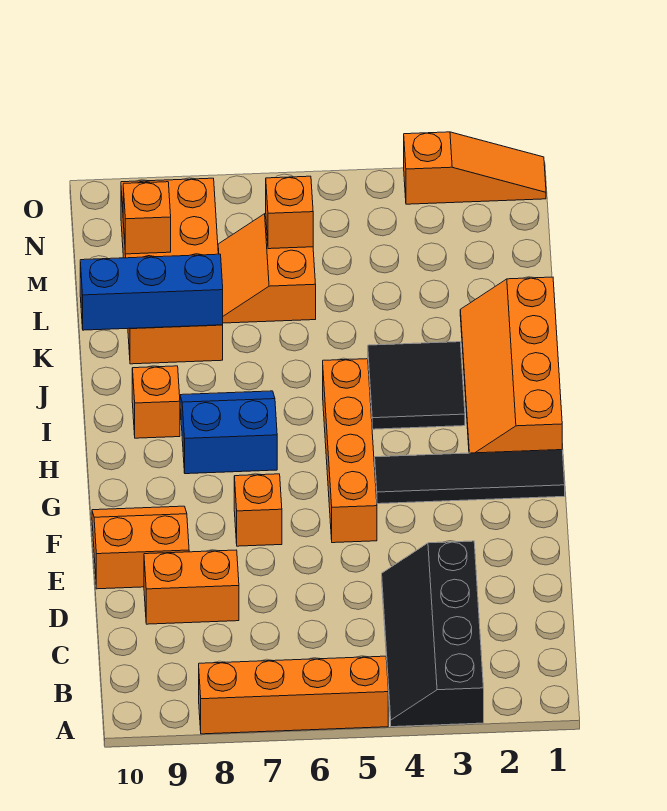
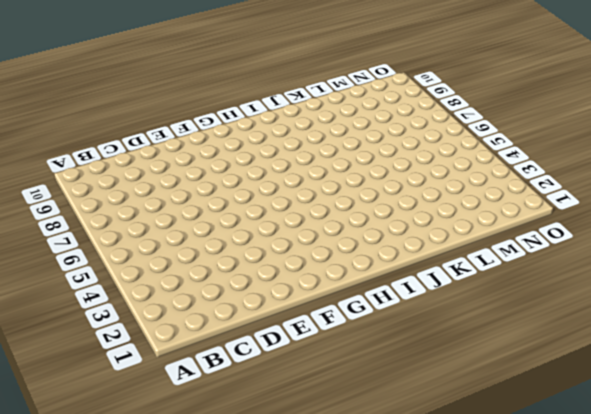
none -> black 2x4 slope [382,541,484,727]
none -> orange 1x4 brick [199,656,388,734]
none -> orange 1x2 brick [144,550,239,624]

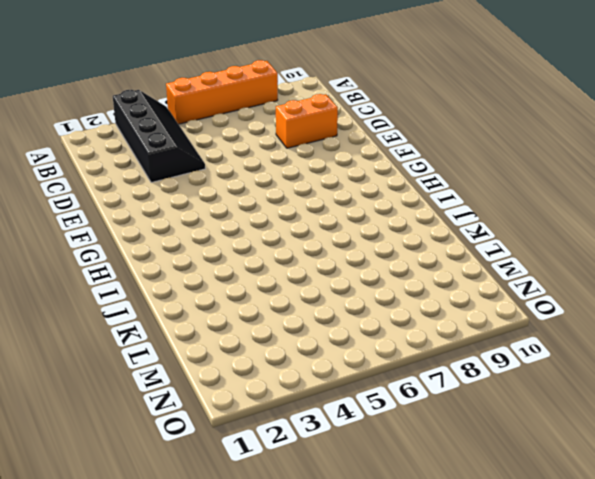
none -> orange 2x2 slope [92,506,189,589]
none -> orange 1x4 brick [323,359,377,543]
none -> orange 1x1 brick [234,474,282,546]

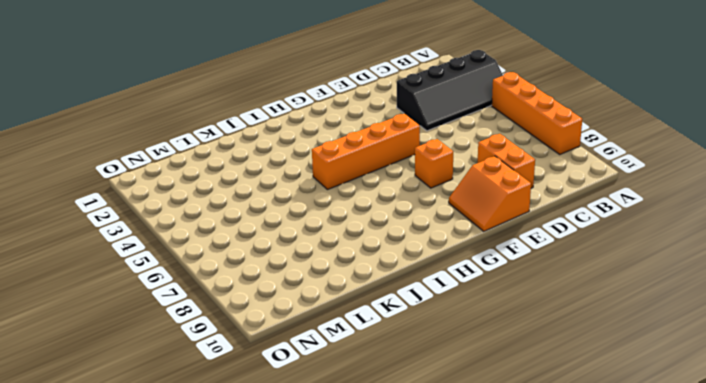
none -> black 1x4 tile [375,450,565,504]
none -> orange 2x4 slope [460,277,562,453]
none -> blue 2x2 slope [180,391,277,474]

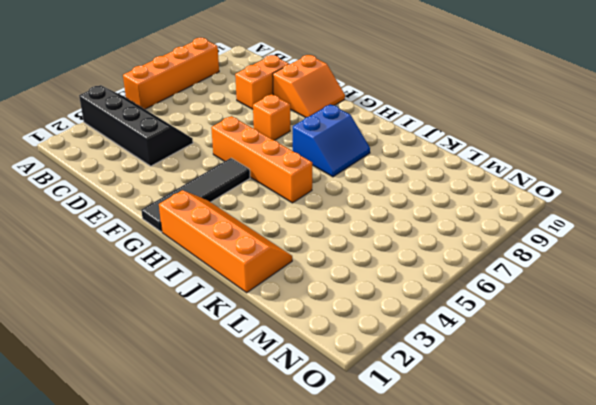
none -> black 2x2 tile [368,342,465,429]
none -> orange 1x1 brick [132,366,180,438]
none -> orange 2x4 brick [121,178,223,364]

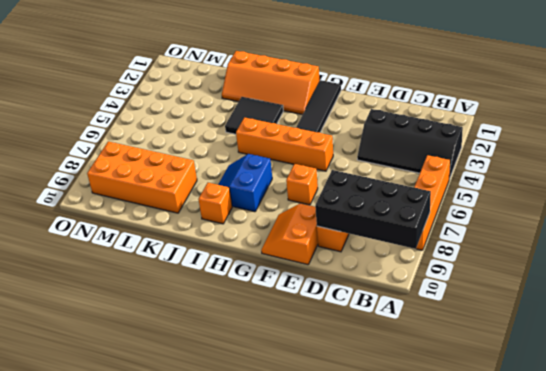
black 2x4 brick [315,170,431,249] -> none
none -> orange 2x2 slope [218,214,316,323]
none -> orange 1x3 slope [404,132,546,204]
none -> blue 1x3 brick [80,254,223,330]

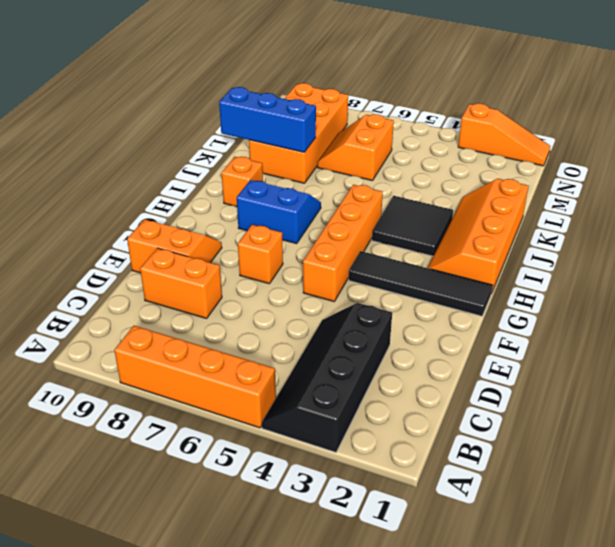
none -> orange 1x1 brick [266,176,313,249]
none -> orange 1x1 brick [123,182,171,254]

